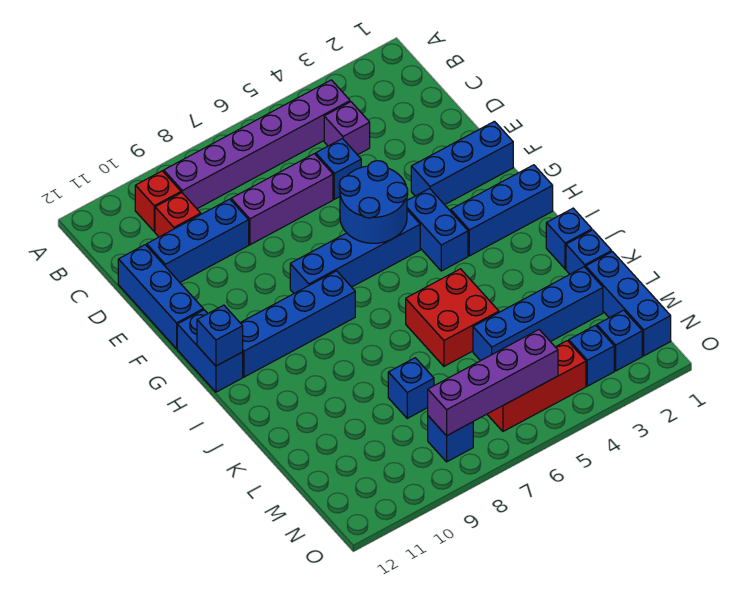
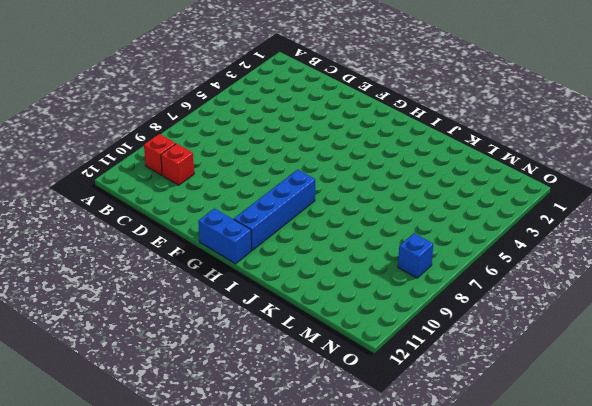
none -> purple 1x6 brick [164,80,350,209]
none -> purple 1x1 brick [324,102,370,155]
none -> blue 1x1 brick [316,139,361,199]

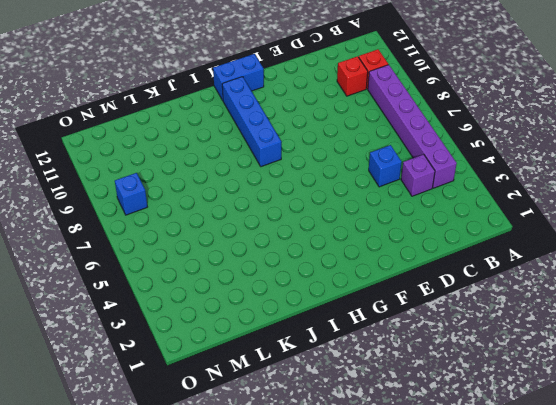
none -> purple 1x3 brick [231,154,333,245]
none -> blue 1x3 brick [147,199,249,282]
none -> blue 1x3 brick [118,245,203,349]

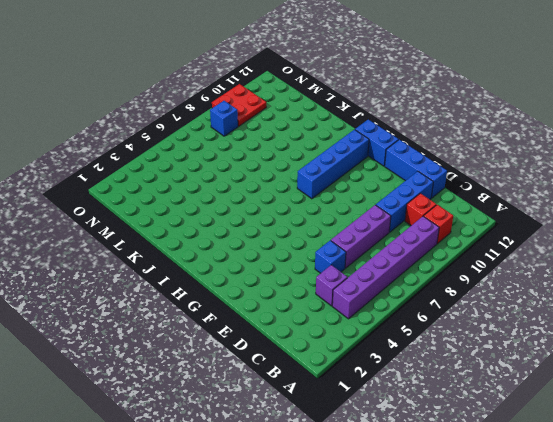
red 2x2 plate [212,84,266,126] -> none
none -> blue 1x3 brick [411,121,513,205]
none -> blue 1x2 brick [407,189,468,271]
none -> blue 1x4 brick [290,210,420,293]

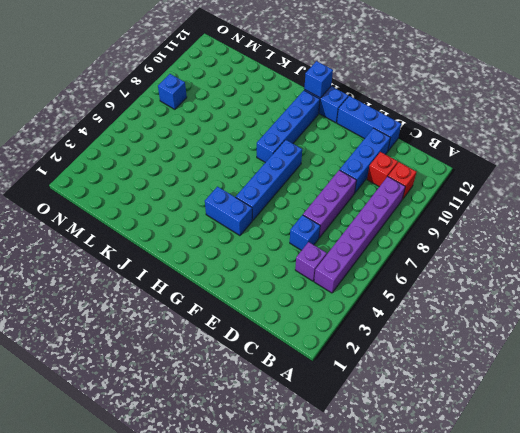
none -> blue 1x3 brick [411,121,513,205]
none -> blue 1x3 brick [451,165,553,256]
none -> blue 1x1 brick [546,208,592,269]

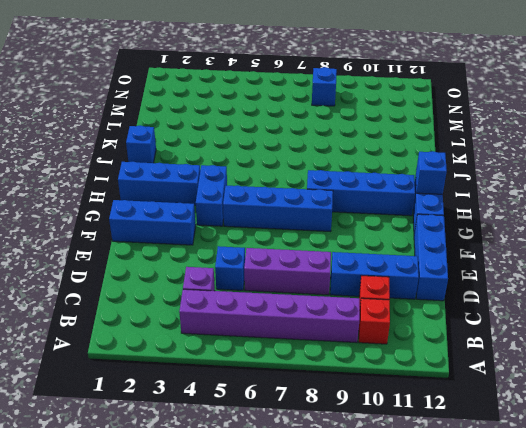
none -> red 2x2 brick [406,269,499,366]
none -> blue 1x1 brick [566,230,612,274]
none -> blue 1x3 brick [586,252,671,356]

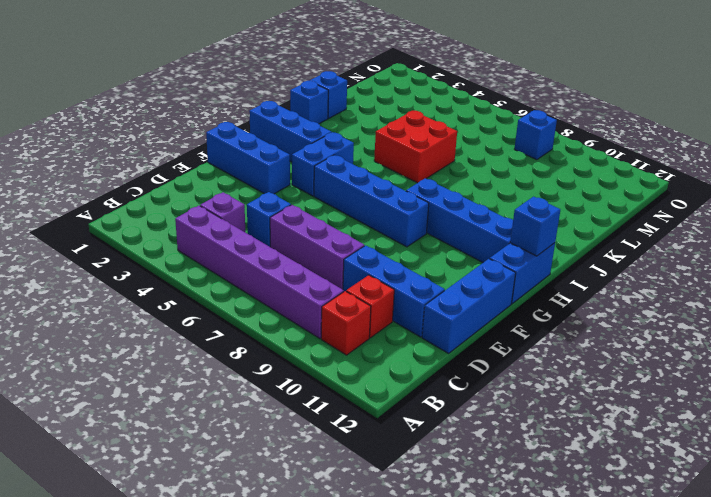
none -> blue 1x3 brick [586,252,671,356]
none -> blue 1x4 brick [473,267,603,361]
none -> blue 1x1 brick [388,358,434,418]

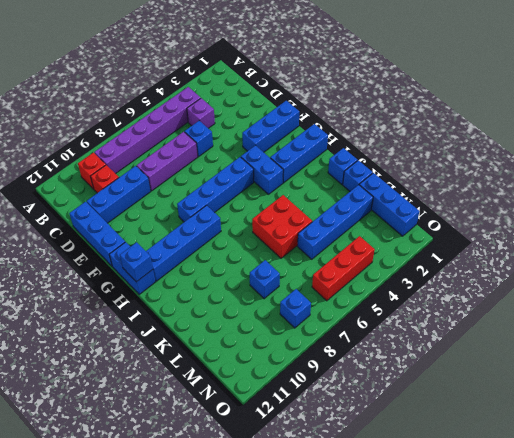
none -> blue 1x1 brick [597,310,642,371]
none -> blue 1x1 brick [569,325,614,386]
none -> blue 2x2 round brick [339,161,408,243]

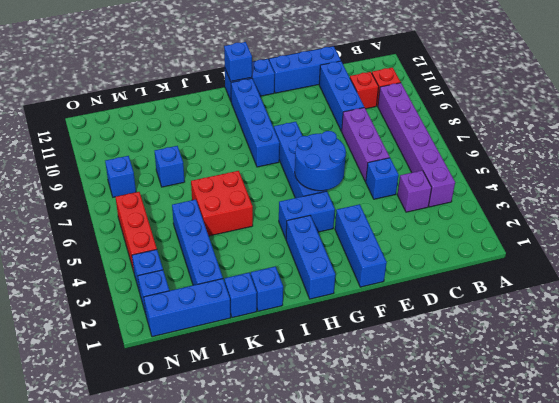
none -> purple 1x4 brick [428,330,558,436]

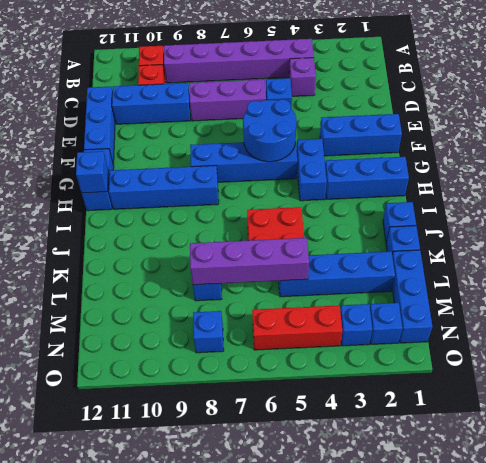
purple 1x4 brick [190,238,309,285] -> purple 1x4 brick moved to [428,330,558,436]

